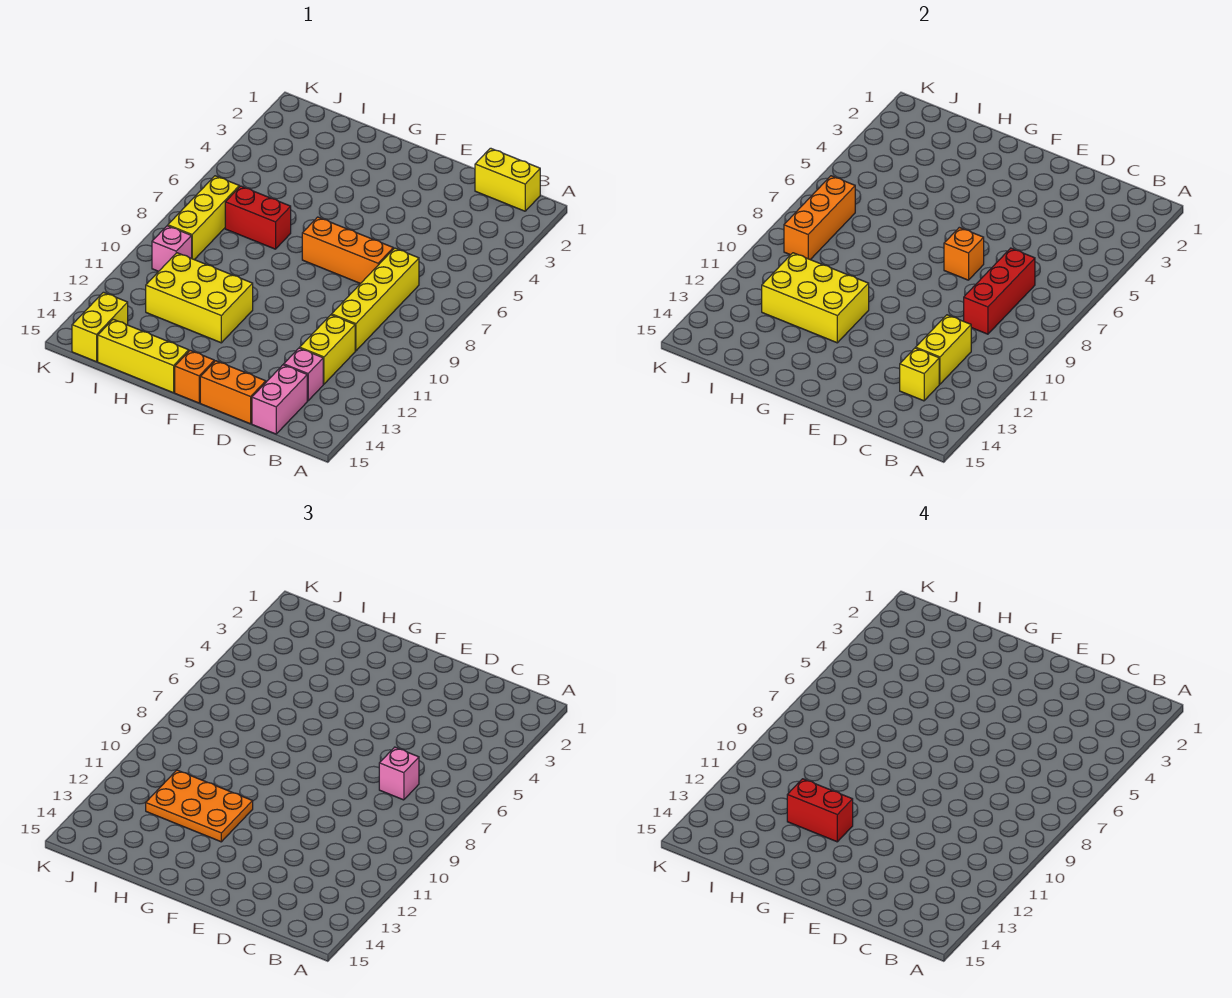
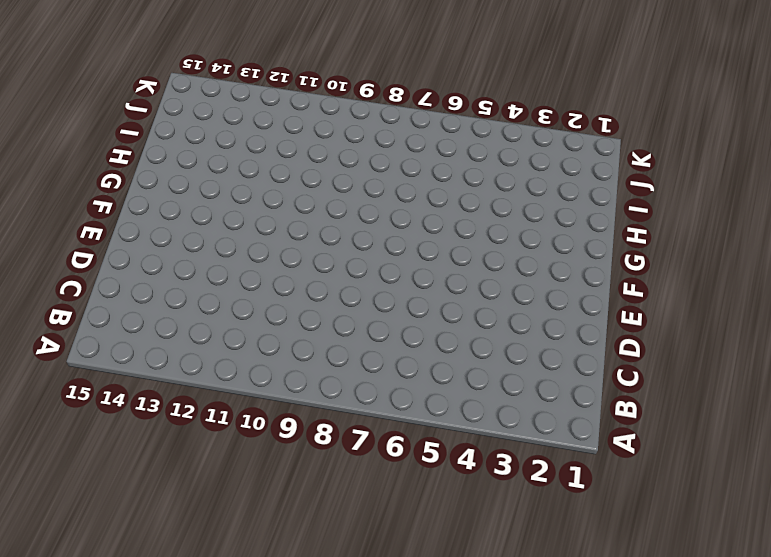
none -> yellow 1x2 brick [475,148,540,211]
none -> yellow 1x4 brick [332,248,419,351]
none -> yellow 1x2 brick [300,315,355,384]

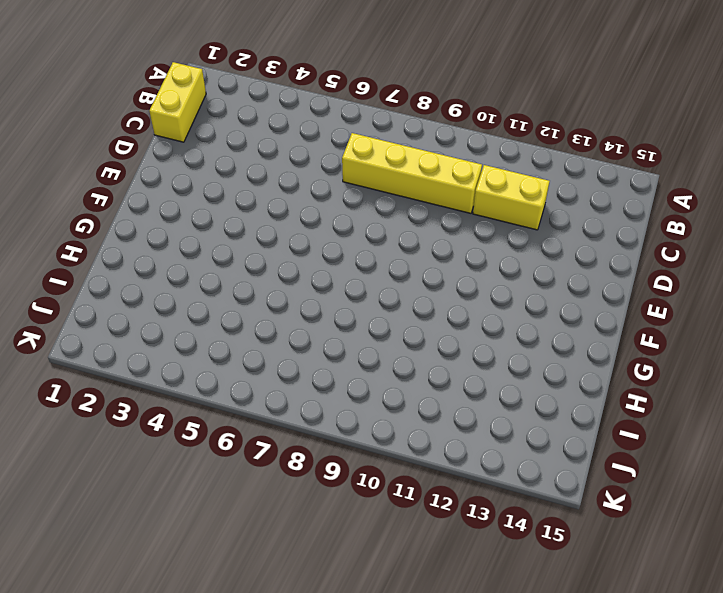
none -> pink 1x1 brick [284,348,323,401]
none -> pink 1x2 brick [252,365,307,434]
none -> orange 1x3 brick [302,217,393,284]

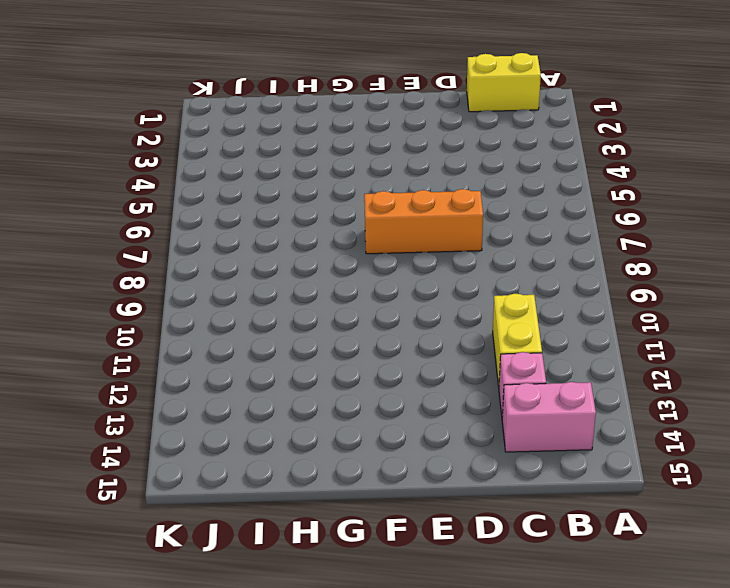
pink 1x2 brick [502,382,596,452] -> pink 1x2 brick turned to [252,365,307,434]
none -> yellow 1x4 brick [332,248,419,351]
none -> orange 1x2 brick [200,361,266,424]
none -> orange 1x1 brick [175,350,214,403]

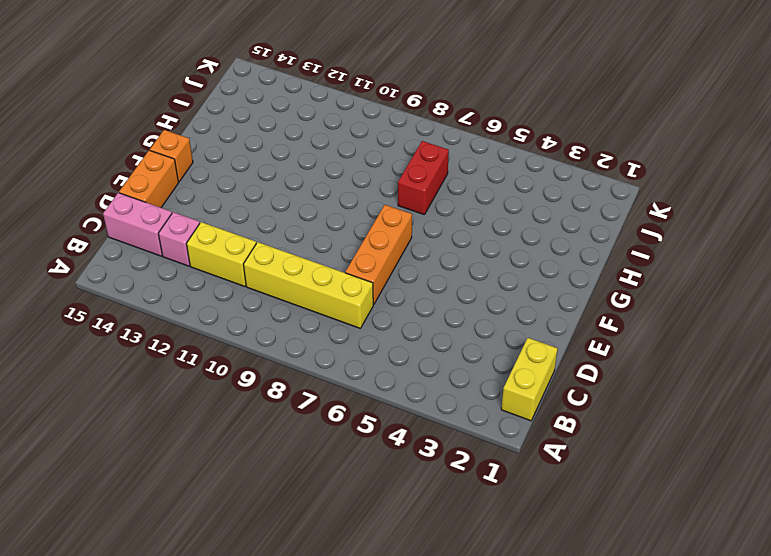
none -> yellow 2x3 brick [146,253,253,343]
none -> yellow 1x3 brick [98,319,189,393]
none -> yellow 1x3 brick [168,176,239,260]

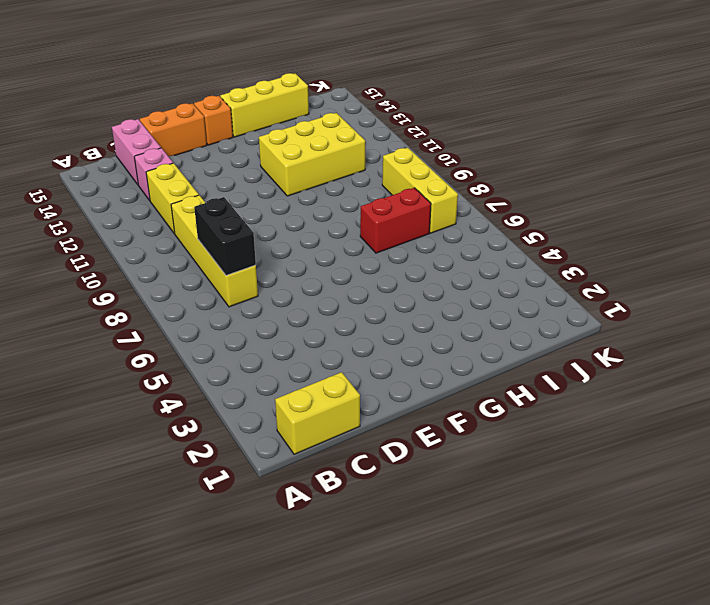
black 1x2 brick [194,197,256,276] -> red 1x3 brick [964,248,1035,334]
none -> orange 1x3 brick [302,217,393,284]
none -> pink 1x1 brick [152,226,192,271]
none -> yellow 1x2 brick [72,292,128,362]

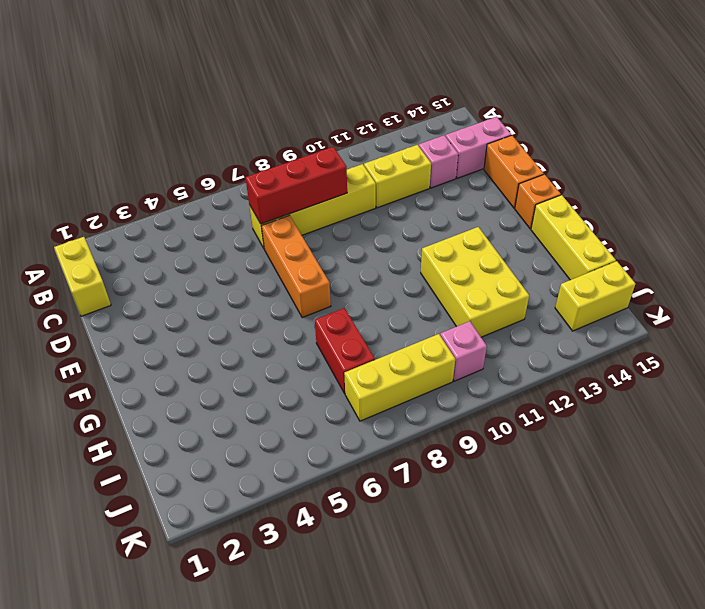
none -> yellow 1x2 brick [916,315,971,384]
none -> yellow 1x1 brick [900,348,939,401]
none -> orange 1x1 brick [944,227,984,280]

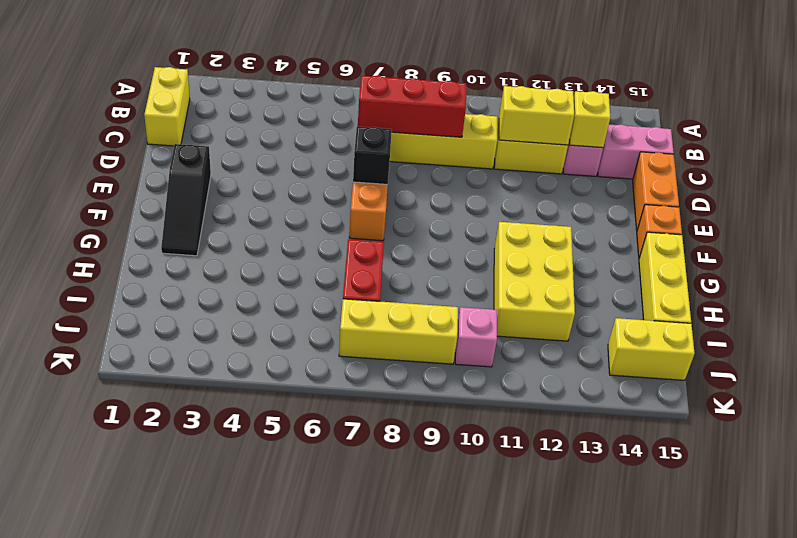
black 1x3 slope [161,144,211,256] -> none
black 1x1 brick [353,126,392,184] -> orange 1x1 brick [944,227,984,280]
none -> yellow 2x3 brick [762,253,869,343]
none -> orange 1x3 brick [784,176,855,260]
none -> pink 1x1 brick [379,747,419,800]

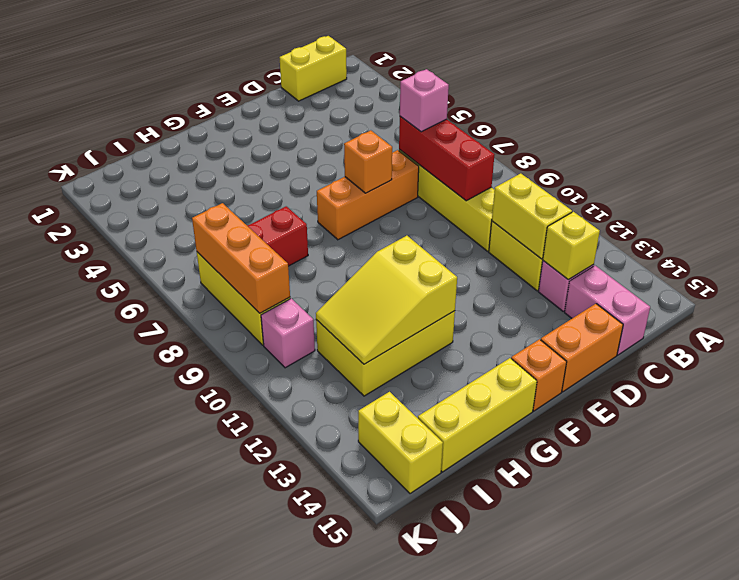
yellow 2x3 slope [316,235,457,364] -> yellow 2x3 brick [762,253,869,343]
none -> orange 2x3 plate [146,770,253,842]
none -> red 1x2 brick [787,779,853,842]

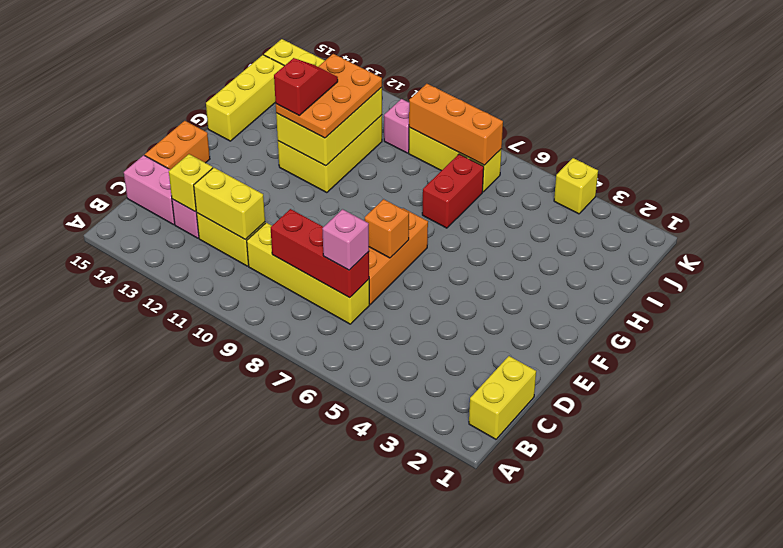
red 1x2 slope [274,58,338,116] -> red 1x2 brick [787,779,853,842]
yellow 1x1 brick [554,158,598,214] -> none
none -> orange 1x1 brick [175,350,214,403]

